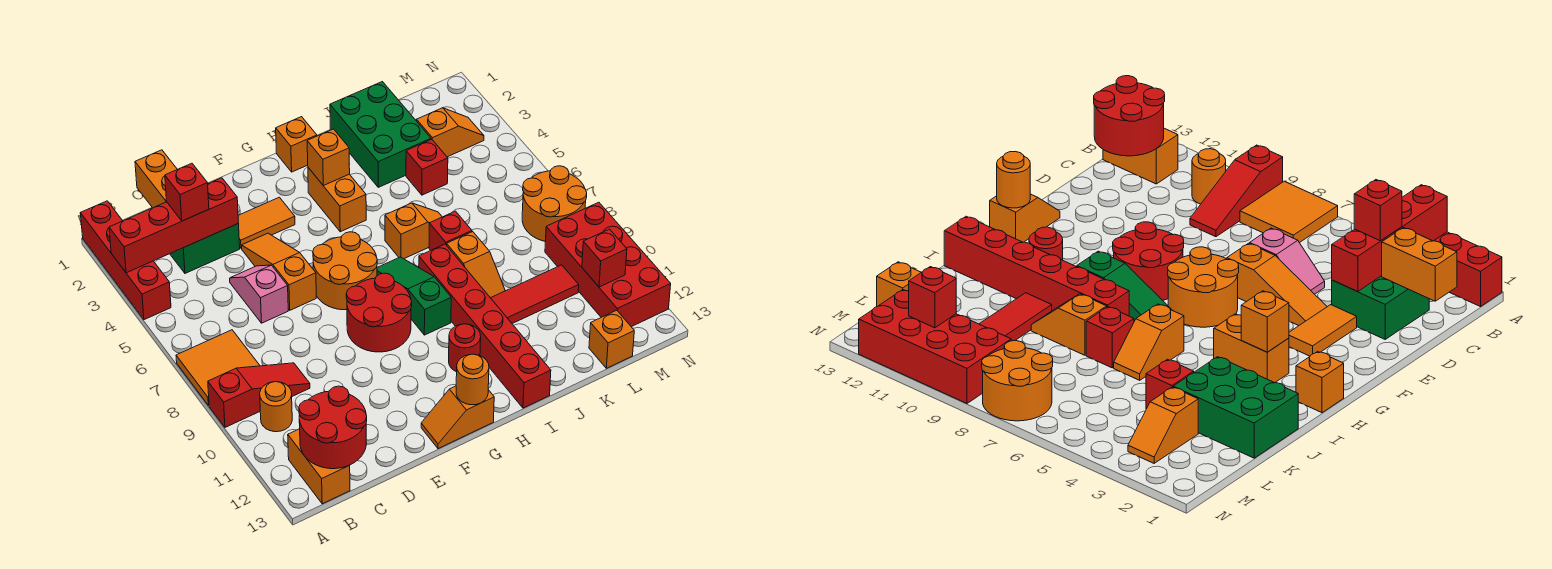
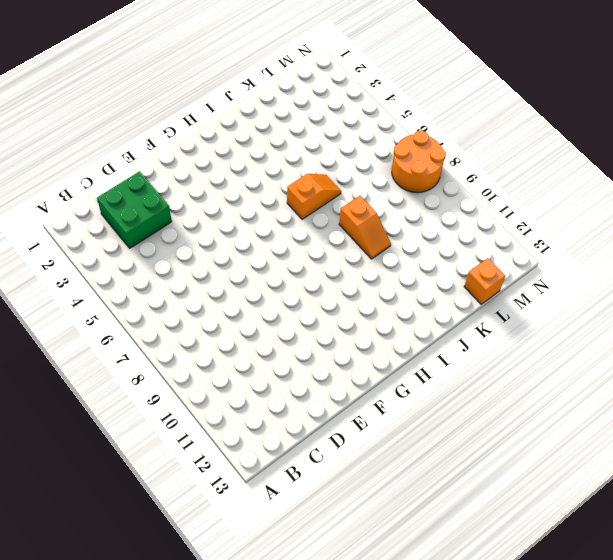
none -> red 1x4 brick [80,201,171,320]
none -> orange 2x2 tile [176,330,260,406]
none -> red 1x3 slope [208,363,310,427]
none -> orange 1x1 round brick [260,382,292,432]

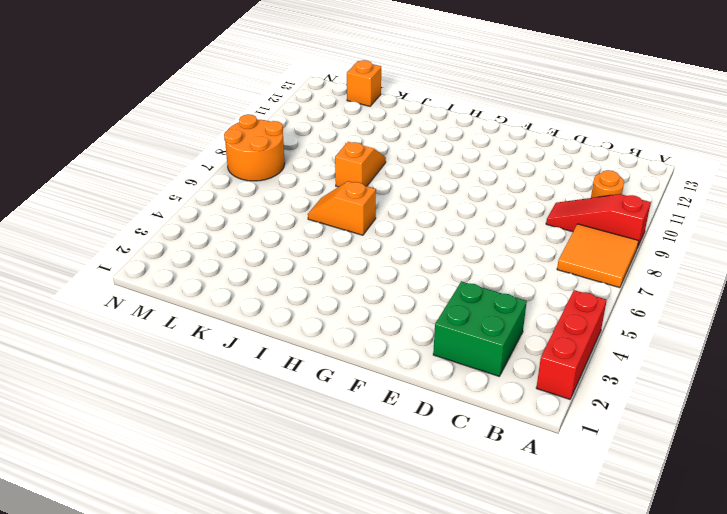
red 1x3 brick [536,290,607,399] -> red 1x4 brick [80,201,171,320]
none -> orange 1x2 brick [288,429,350,504]
none -> pink 1x2 slope [230,265,288,323]
none -> orange 1x2 tile [238,197,295,249]
none -> orange 1x3 slope [242,233,316,310]

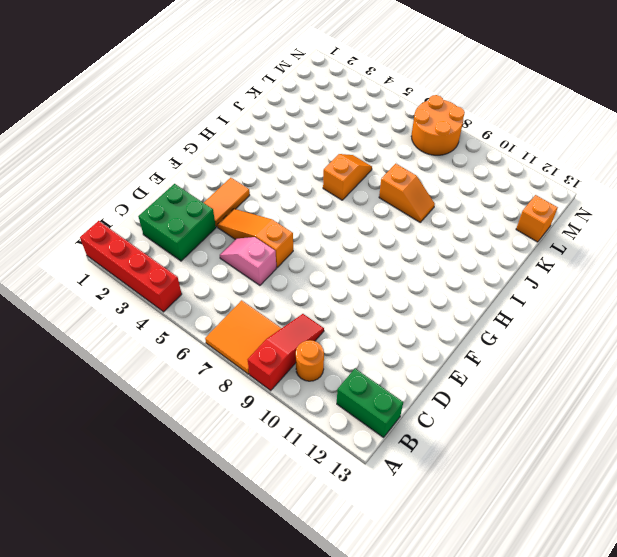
green 1x2 brick [337,369,403,437] -> orange 1x2 brick [288,429,350,504]
none -> orange 2x2 round brick [313,232,377,310]
none -> red 2x2 round brick [346,273,412,352]
none -> orange 1x2 slope [421,386,494,449]
none -> orange 1x1 brick [276,117,317,172]

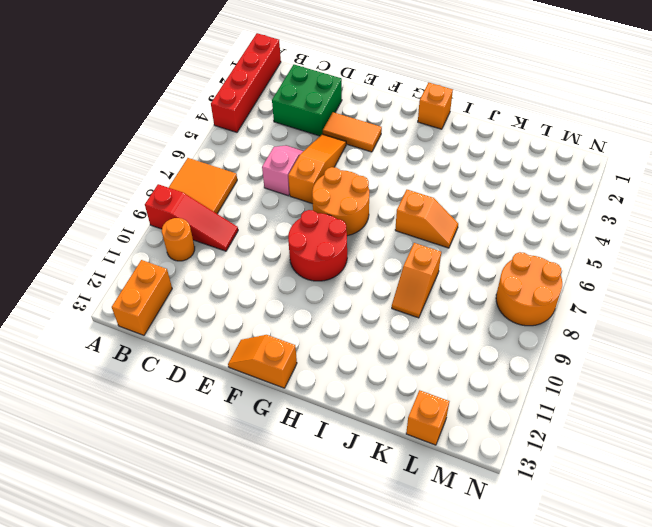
none -> orange 1x2 brick [308,168,366,232]
none -> green 1x3 slope [377,257,451,335]
none -> red 1x1 round brick [449,324,481,372]
none -> red 1x6 brick [419,244,551,408]

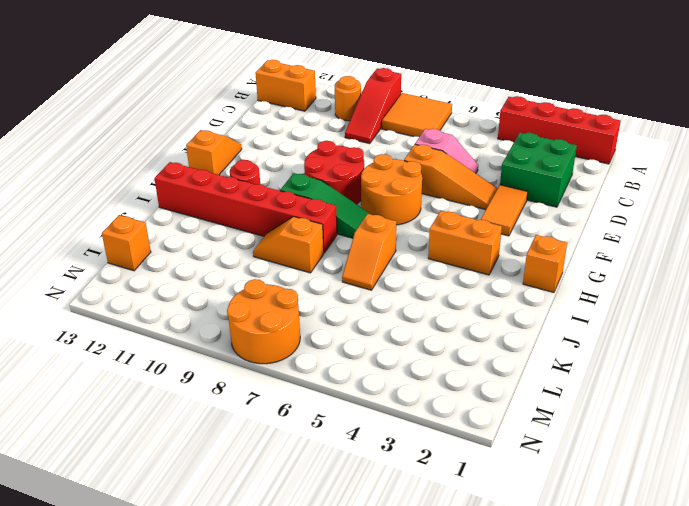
none -> green 2x3 brick [330,82,431,187]
none -> red 1x1 brick [429,211,472,250]
none -> red 1x3 tile [491,265,579,324]
none -> red 1x1 brick [406,139,448,195]

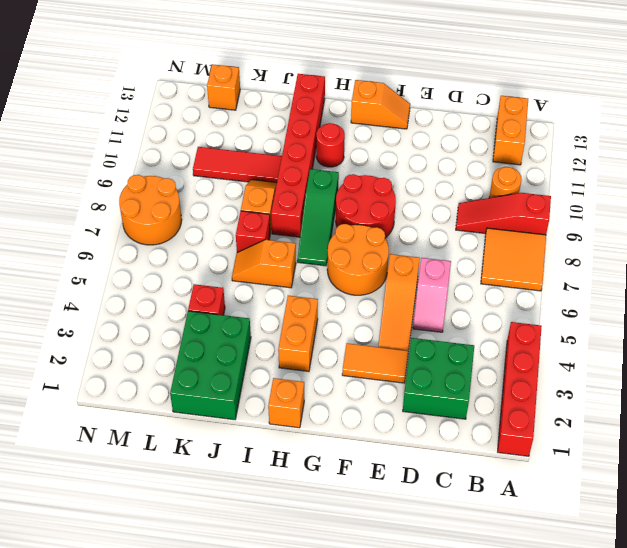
none -> orange 1x2 slope [417,108,484,157]
none -> red 2x4 brick [545,202,671,327]
none -> red 1x4 brick [109,178,238,273]
none -> red 2x2 round brick [299,386,367,469]

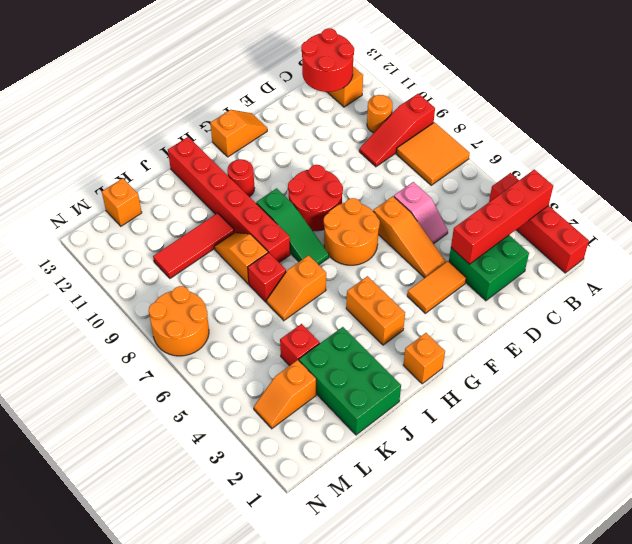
none -> red 2x4 brick [545,202,671,327]
none -> orange 1x2 brick [135,150,177,208]
none -> orange 1x1 round brick [456,354,489,405]
none -> orange 1x1 brick [307,129,350,186]

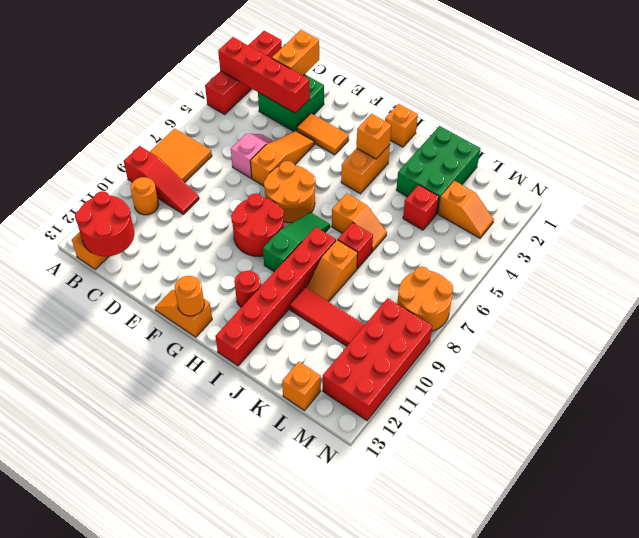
none -> red 1x1 brick [582,229,627,287]
none -> red 1x1 brick [165,163,209,221]

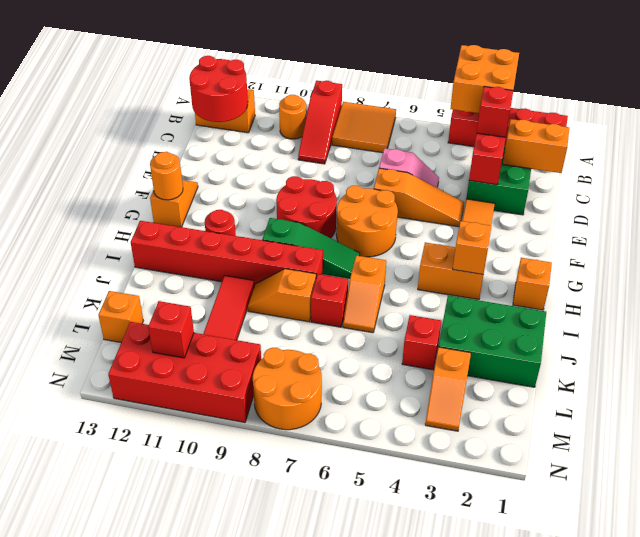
orange 2x2 brick [450,45,519,113] -> none

